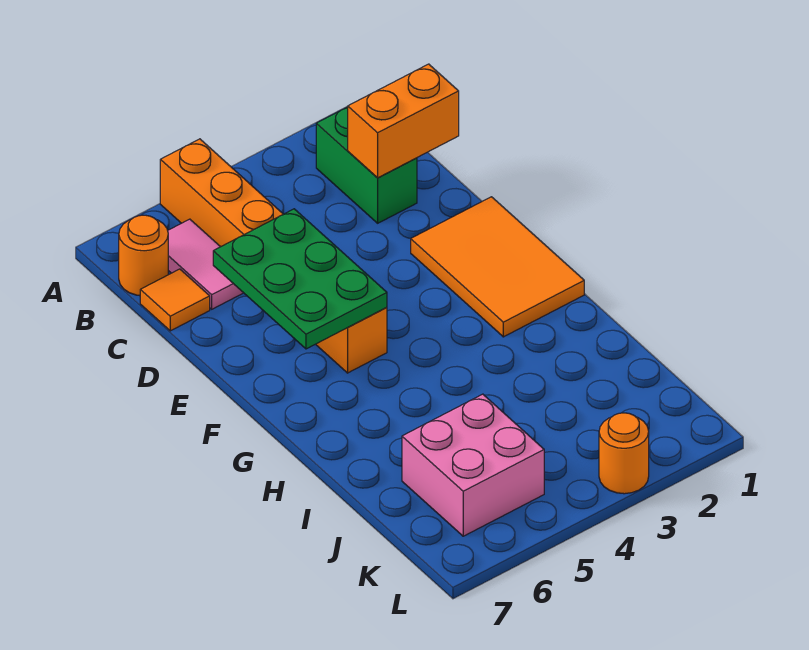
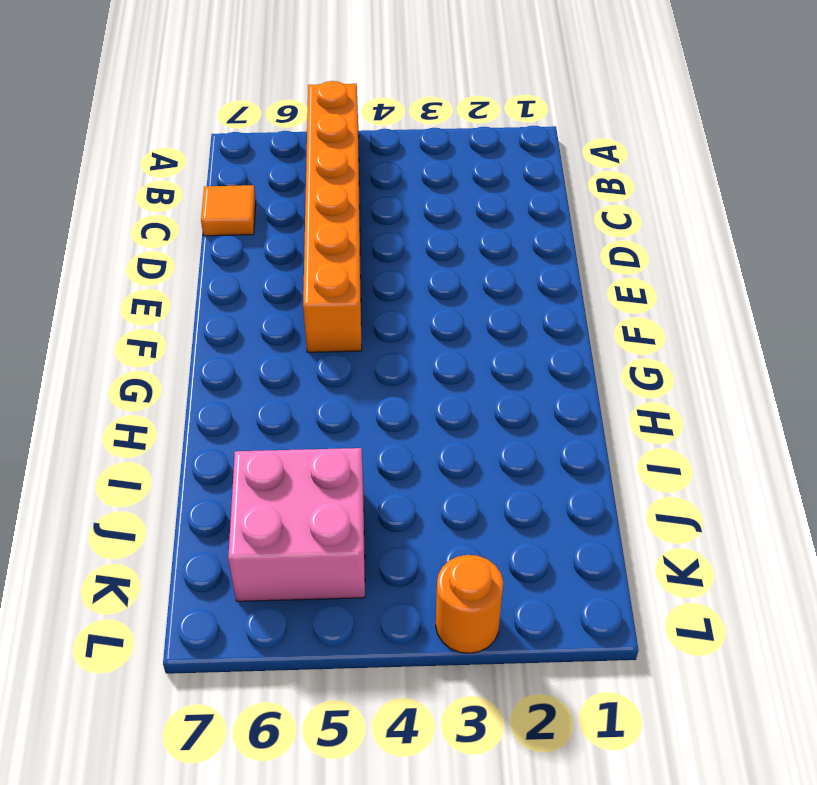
none -> green 1x2 brick [316,107,417,223]
none -> pink 1x2 tile [168,219,243,309]

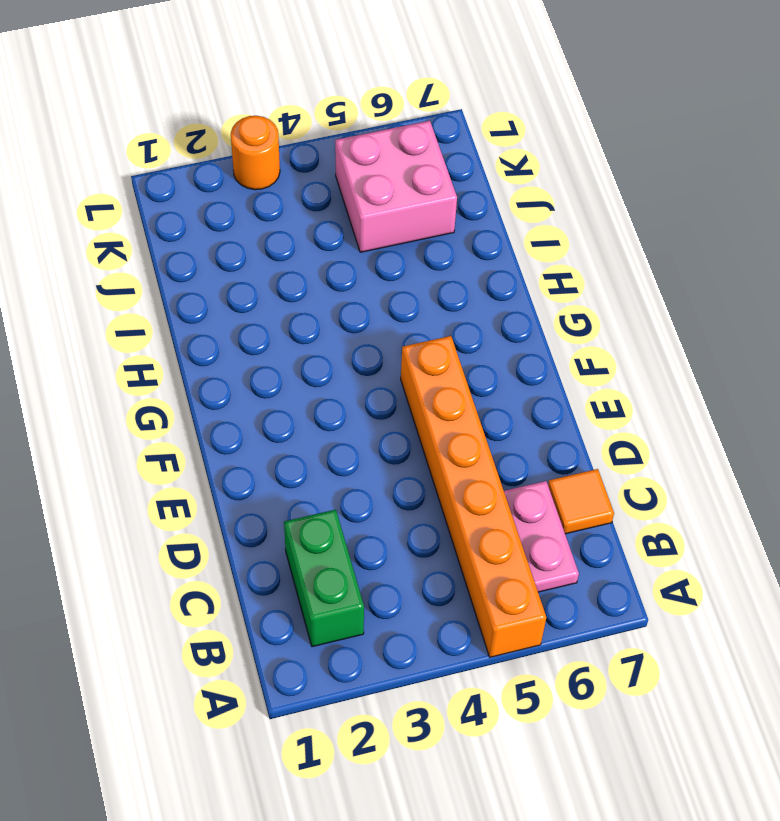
pink 1x2 plate [504,481,579,592] -> pink 1x2 tile [168,219,243,309]
none -> orange 1x1 round brick [119,215,168,296]
none -> orange 2x3 tile [411,197,584,337]

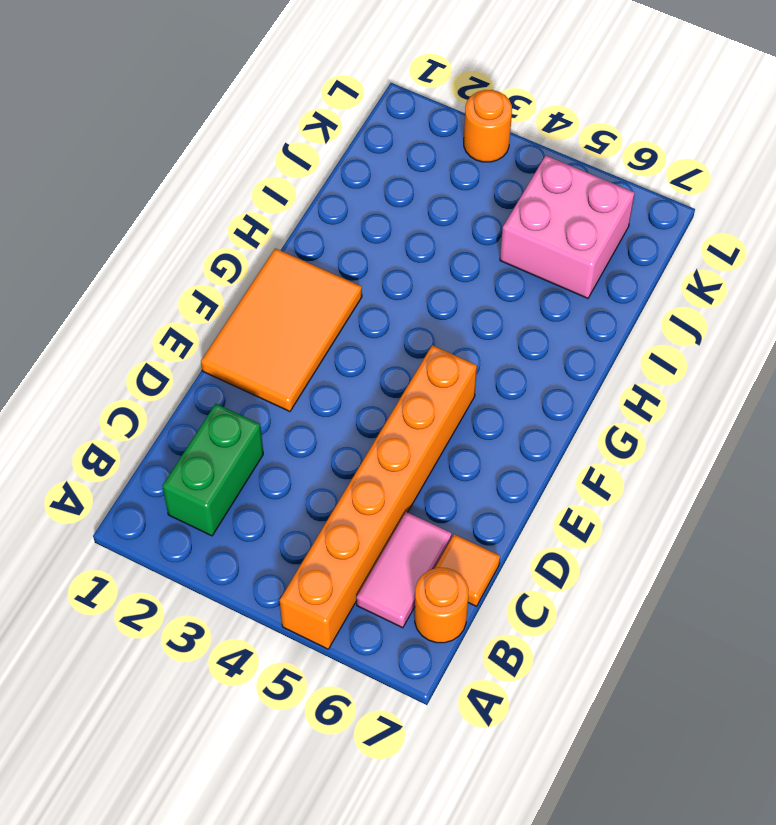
none -> orange 1x2 brick [348,64,459,178]
none -> green 2x3 plate [213,209,387,349]

